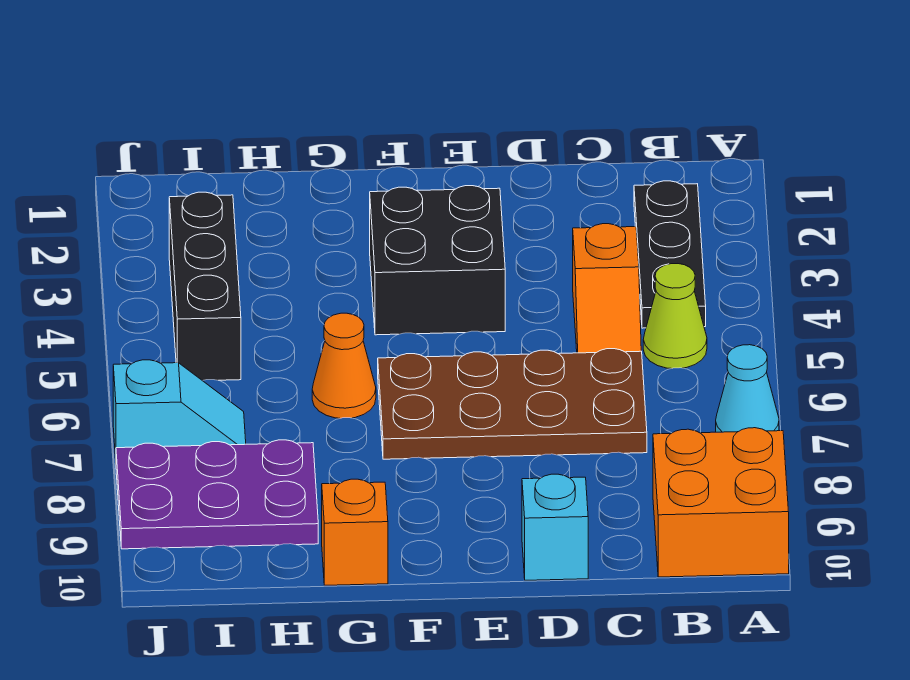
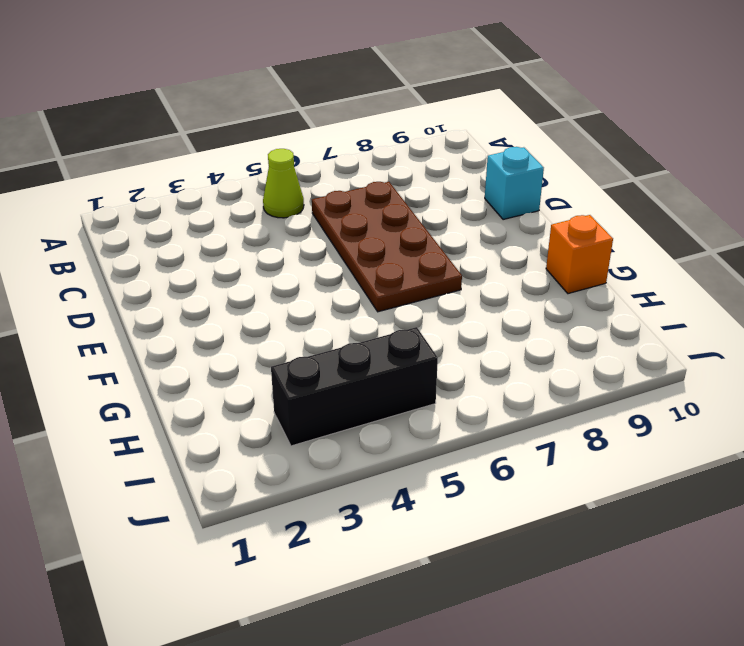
none -> cyan 1x1 cone [716,345,779,432]
none -> orange 2x2 brick [653,428,789,577]
none -> black 1x3 plate [634,181,706,328]

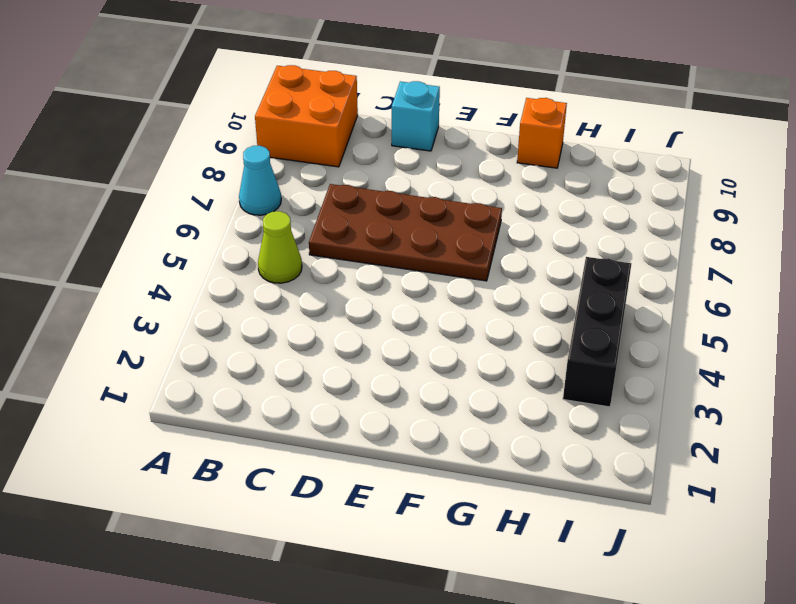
none -> black 1x3 plate [634,181,706,328]
none -> orange 1x2 slope [573,224,641,353]
none -> black 2x2 brick [370,186,505,335]

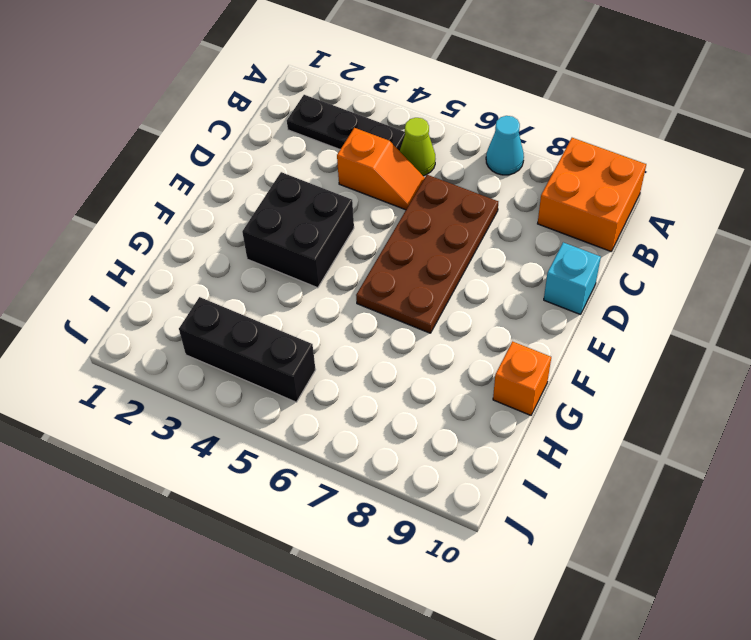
none -> orange 1x1 cone [312,313,376,418]
none -> purple 2x3 plate [116,440,318,549]
none -> cyan 1x2 slope [113,360,246,459]

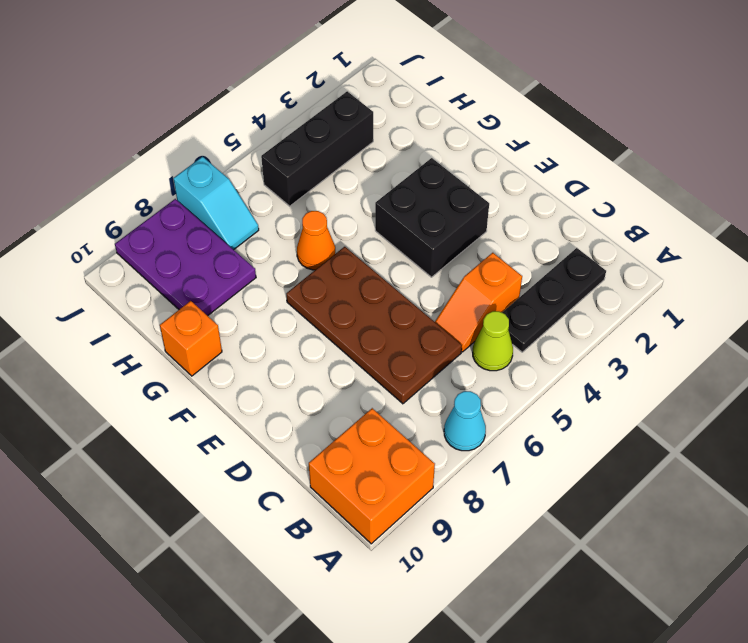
none -> cyan 1x1 brick [522,474,588,580]

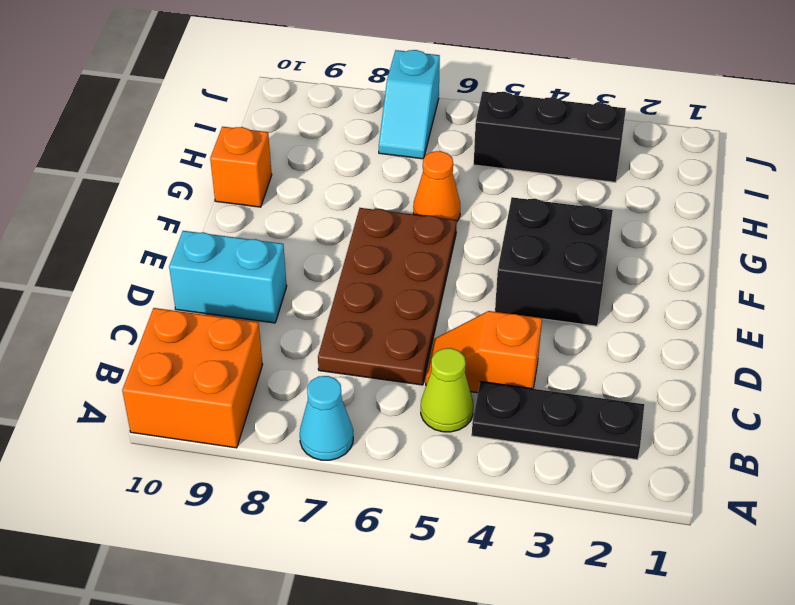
cyan 1x2 brick [169,231,287,323] -> cyan 1x1 brick [522,474,588,580]
none -> purple 2x3 plate [116,440,318,549]

